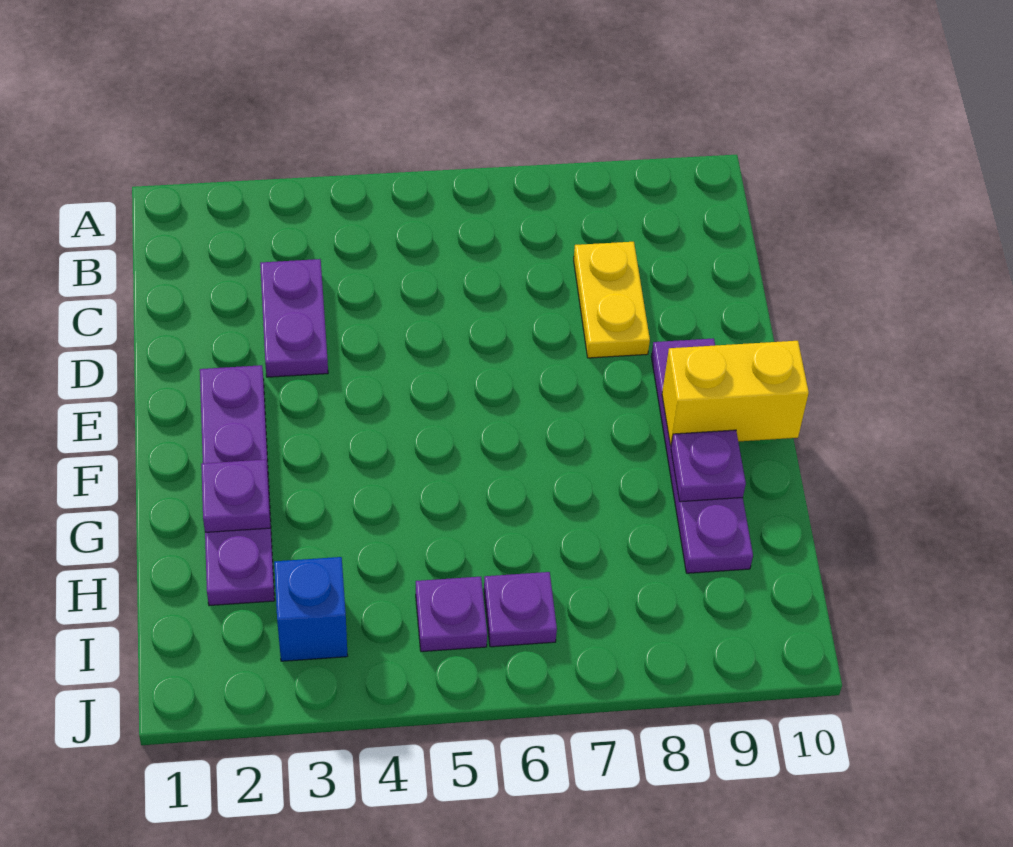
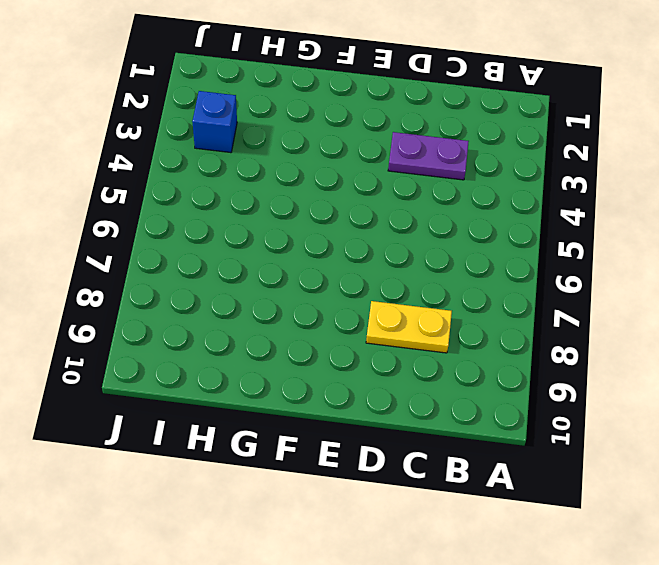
none -> purple 1x4 plate [200,365,275,606]
none -> purple 1x4 plate [651,338,753,573]

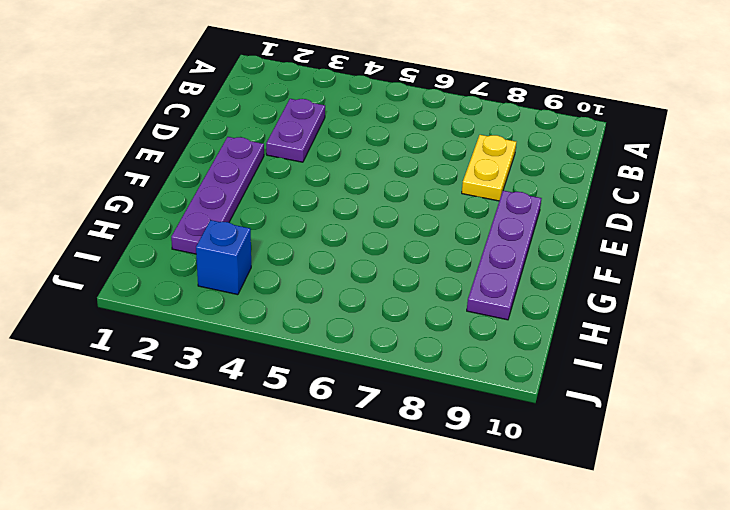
none -> purple 1x1 plate [416,577,487,652]
none -> purple 1x1 plate [484,572,557,647]

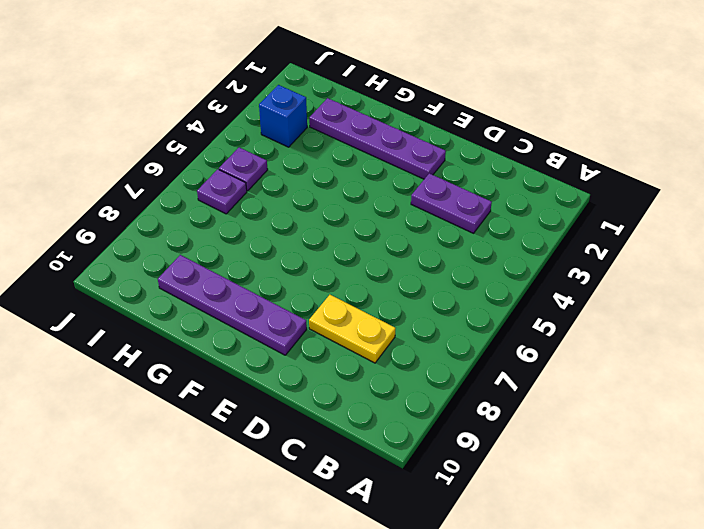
none -> yellow 1x2 brick [662,341,809,446]
none -> purple 1x1 plate [201,459,270,532]

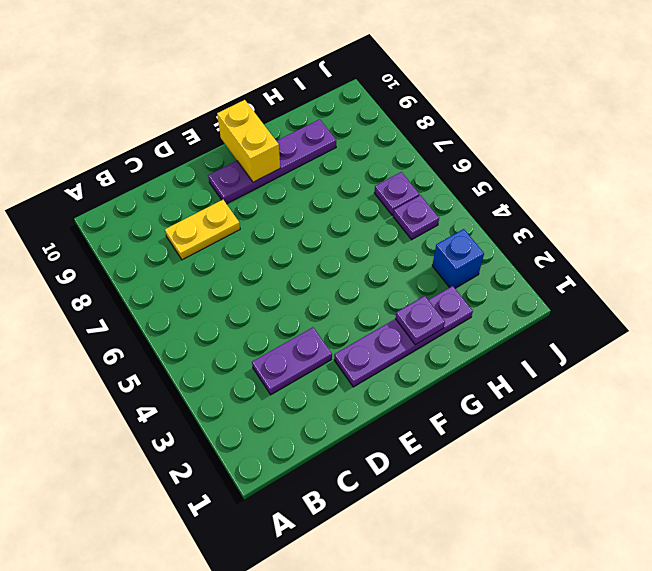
none -> purple 1x1 plate [671,430,746,502]

